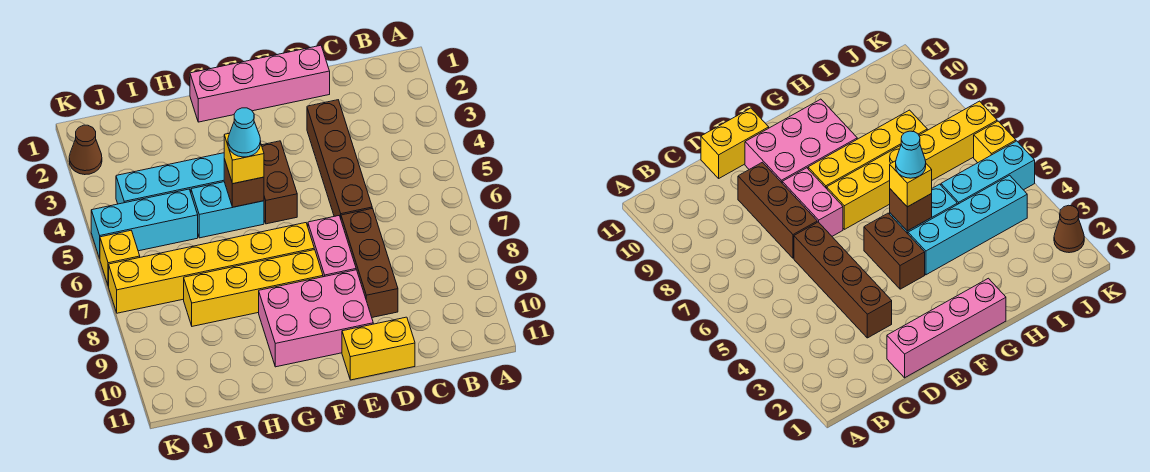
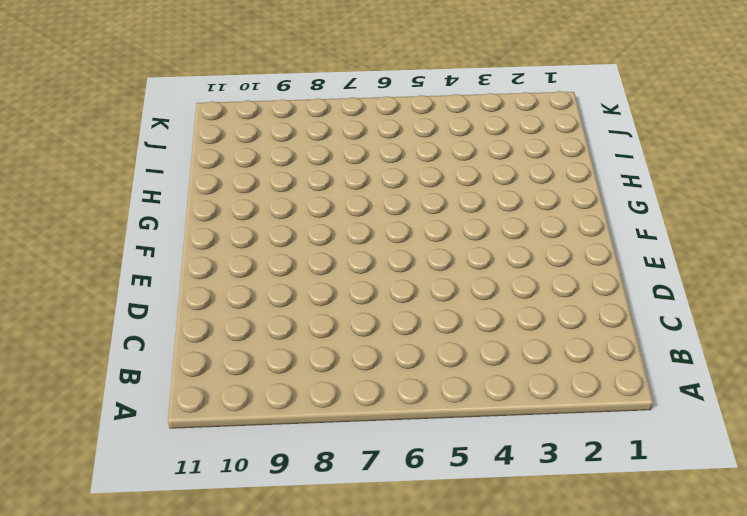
none -> pink 1x4 brick [190,45,330,122]
none -> brown 1x4 brick [307,100,372,218]
none -> brown 1x3 brick [341,208,398,317]

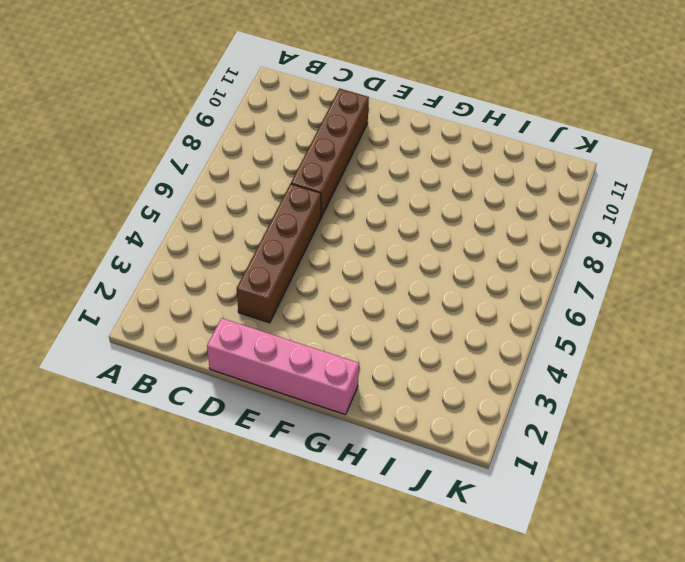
brown 1x4 brick [291,88,369,217] -> brown 1x3 brick [341,208,398,317]
none -> yellow 1x2 brick [342,317,415,380]
none -> pink 1x2 brick [308,216,356,277]
none -> pink 2x3 brick [259,270,373,367]

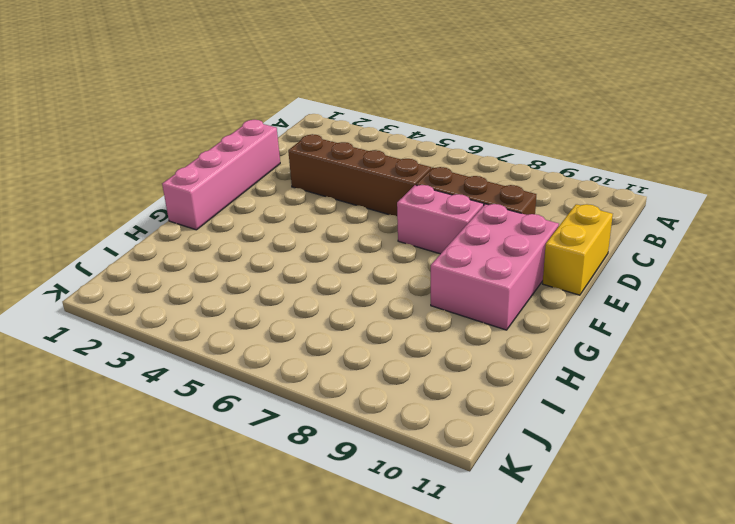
none -> brown 1x2 brick [262,141,297,224]
none -> yellow 1x6 brick [109,223,314,313]
none -> yellow 1x4 brick [184,250,323,326]

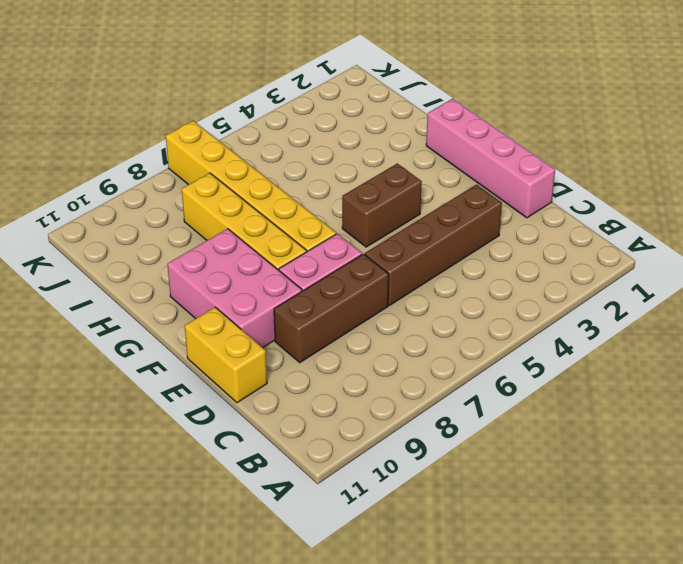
none -> cyan 1x4 brick [116,153,224,204]
none -> cyan 1x2 brick [191,182,264,238]
none -> cyan 1x3 brick [91,189,198,258]

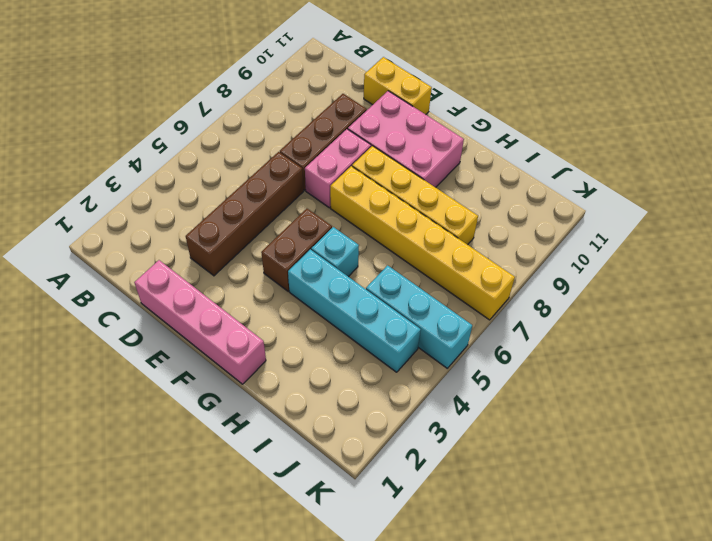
cyan 1x1 brick [311,227,359,277] -> cyan 1x2 brick [191,182,264,238]
none -> brown 1x1 cone [69,125,102,175]
none -> yellow 1x1 brick [100,231,140,286]
none -> brown 1x1 brick [224,159,264,207]

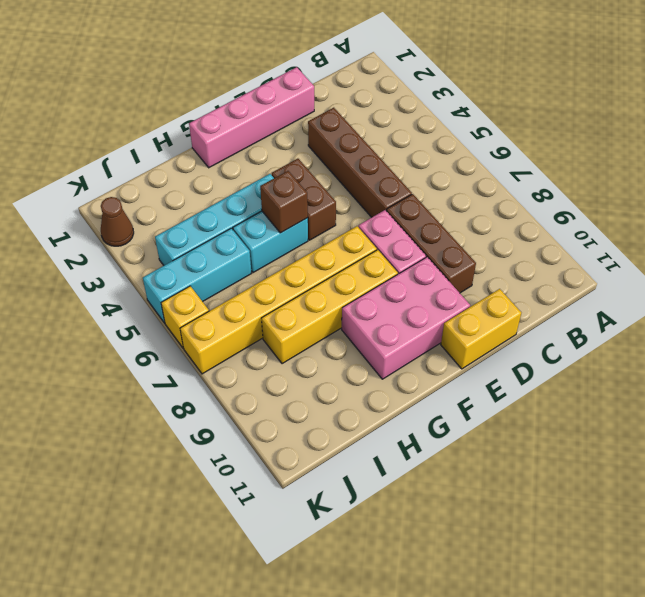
none -> yellow 1x1 brick [224,133,264,184]
none -> cyan 1x1 cone [228,108,261,157]

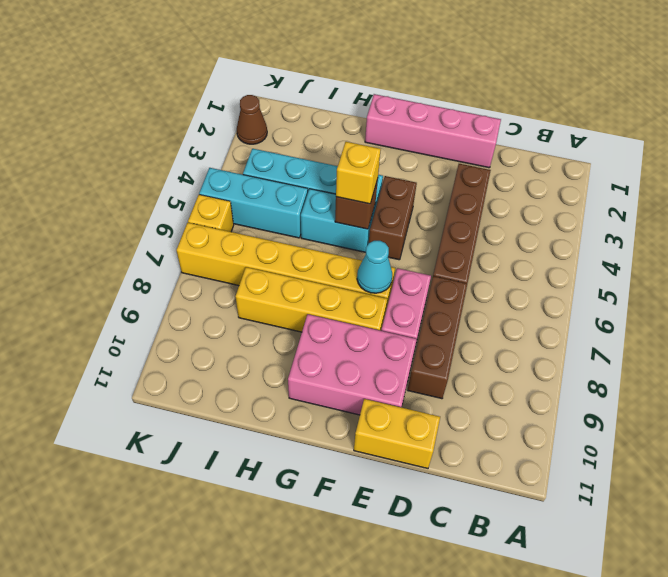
cyan 1x1 cone [357,241,392,293] -> cyan 1x1 cone moved to [228,108,261,157]

